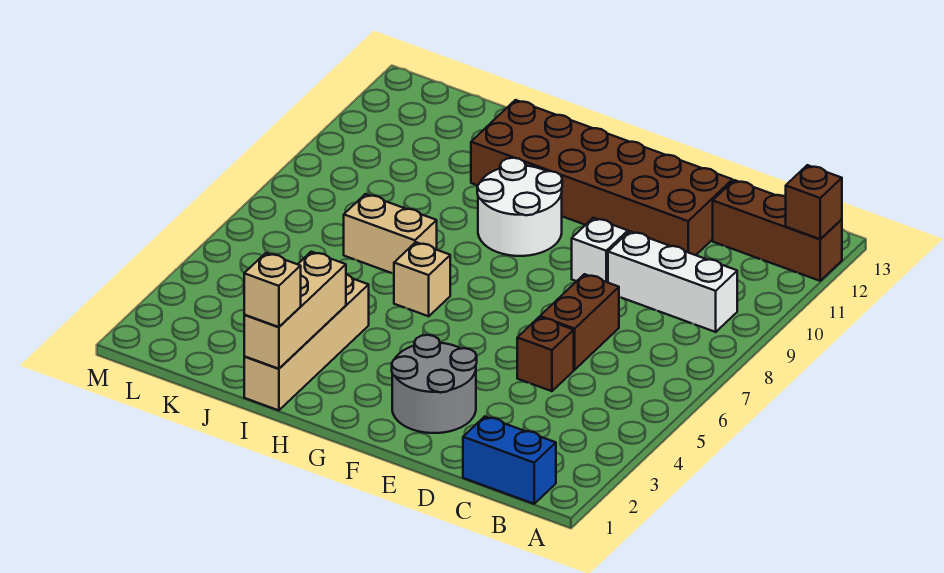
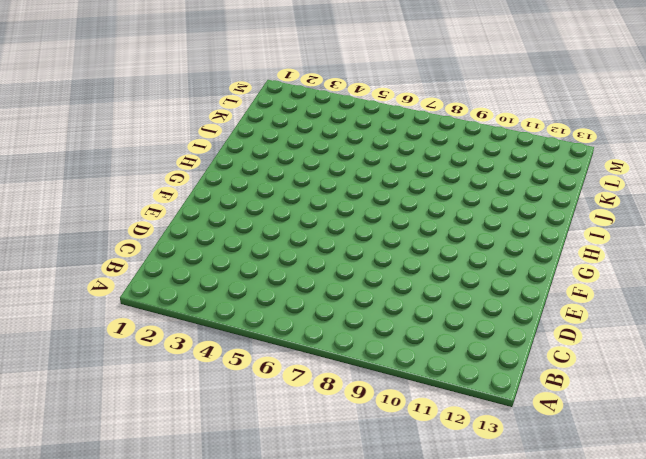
none -> brown 1x3 brick [713,180,842,281]
none -> blue 1x2 brick [463,416,556,504]
none -> white 1x3 brick [608,231,737,332]

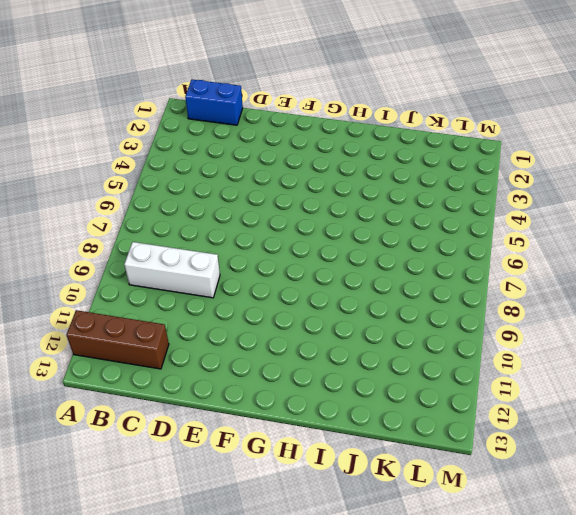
none -> brown 1x1 brick [517,317,574,391]
none -> brown 1x2 brick [540,274,619,370]
none -> brown 2x6 brick [471,100,732,255]

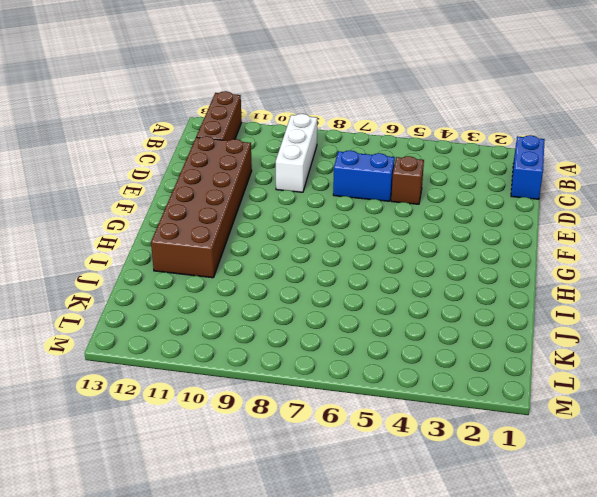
blue 1x2 brick [333,151,395,201] -> brown 1x2 brick [540,274,619,370]
none -> grey 2x2 round brick [392,335,477,433]
none -> white 1x1 brick [572,218,628,283]
none -> white 2x2 round brick [477,158,562,256]

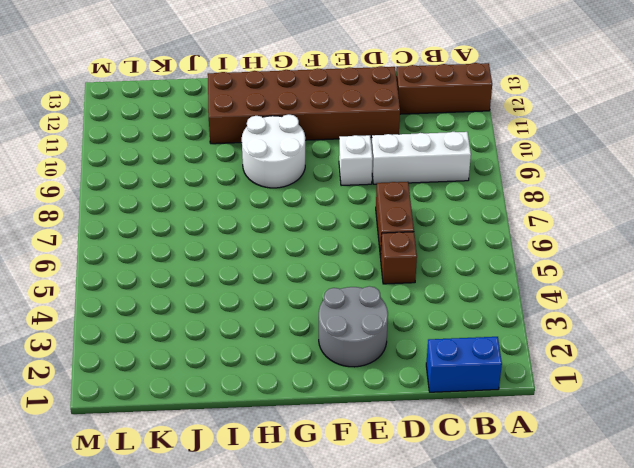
none -> tan 1x1 brick [394,242,450,316]
none -> tan 1x4 brick [244,274,369,410]
none -> tan 1x2 brick [344,194,437,274]

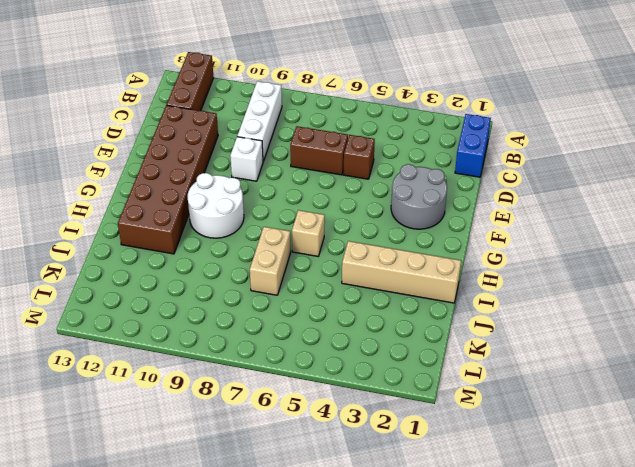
none -> brown 1x1 brick [786,165,842,239]
none -> tan 1x3 brick [244,252,346,369]
none -> tan 1x1 brick [244,253,301,327]

